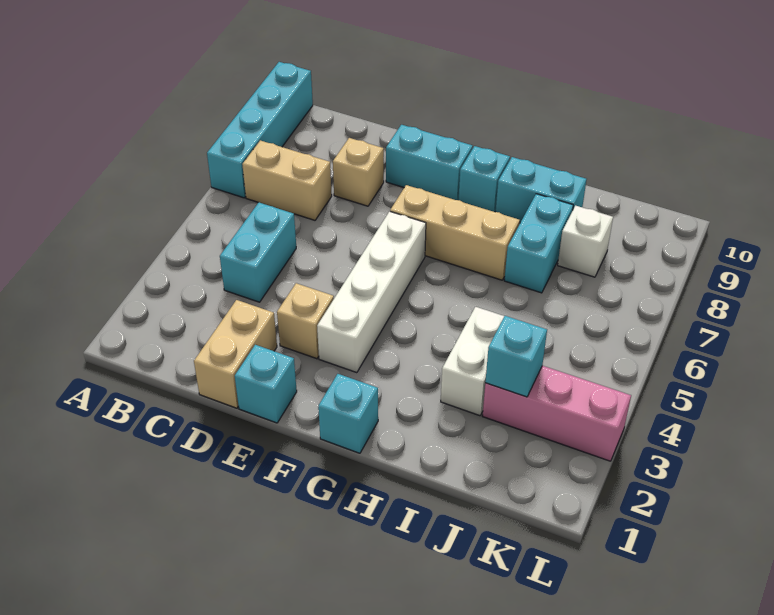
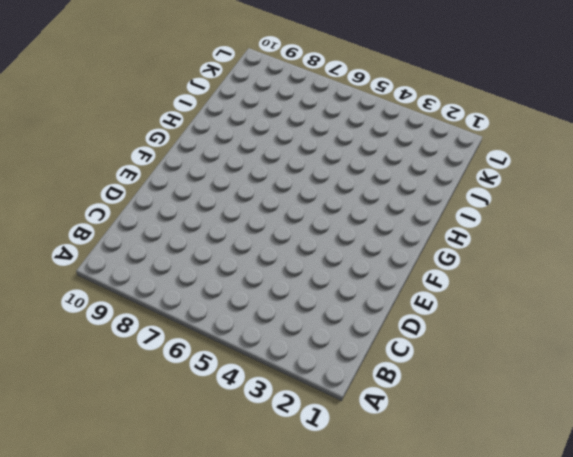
none -> cyan 1x4 brick [207,62,313,198]
none -> tan 1x2 brick [242,140,332,220]
none -> cyan 1x2 brick [220,202,296,302]

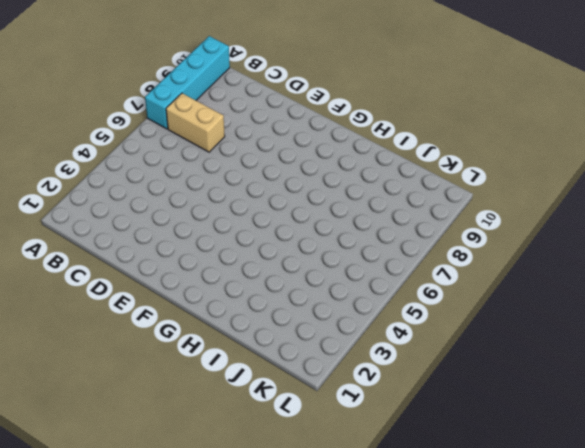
none -> cyan 1x2 brick [220,202,296,302]
none -> tan 1x2 brick [194,300,277,408]
none -> tan 1x1 brick [333,138,384,206]

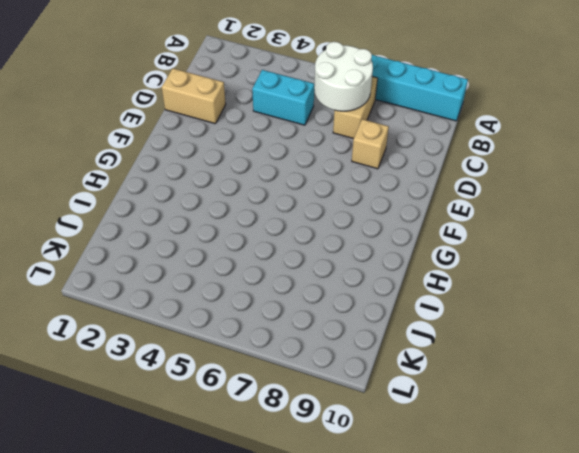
white 2x2 round brick [314,42,373,111] -> none
none -> cyan 1x1 brick [235,345,297,423]
none -> tan 1x1 brick [277,283,334,359]
none -> cyan 1x2 brick [386,125,473,200]

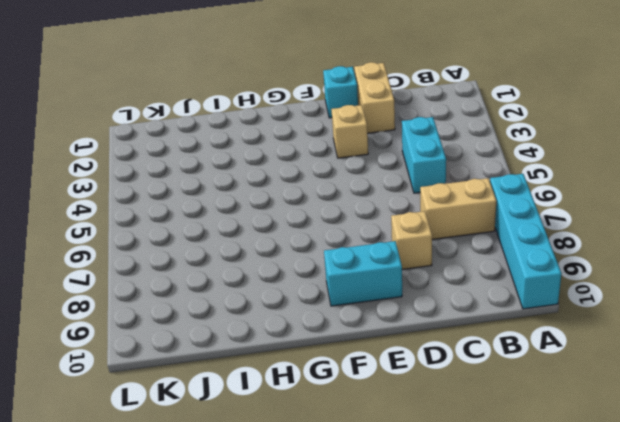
none -> white 1x4 brick [317,211,426,373]
none -> tan 1x3 brick [390,185,520,280]
none -> cyan 1x1 brick [318,374,378,453]

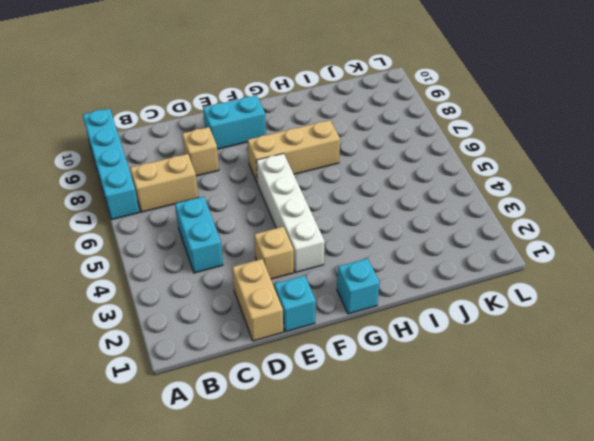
none -> cyan 1x1 brick [459,146,510,212]
none -> cyan 1x2 brick [496,157,586,223]
none -> white 1x2 brick [441,307,504,416]

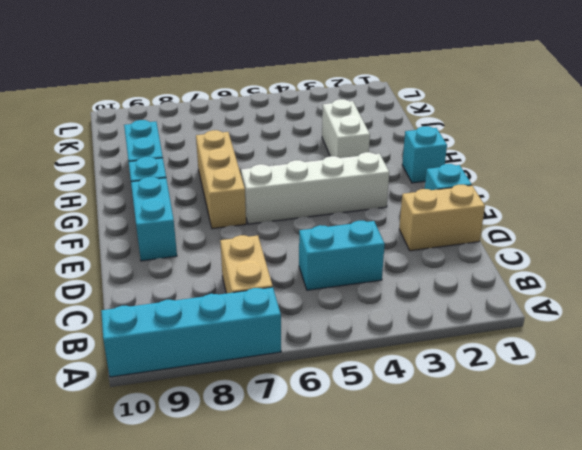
white 1x2 brick [322,99,370,158] -> white 1x2 brick turned to [441,307,504,416]
none -> tan 1x1 brick [333,138,384,206]
none -> tan 1x1 brick [277,283,334,359]
none -> cyan 1x2 brick [504,194,573,293]

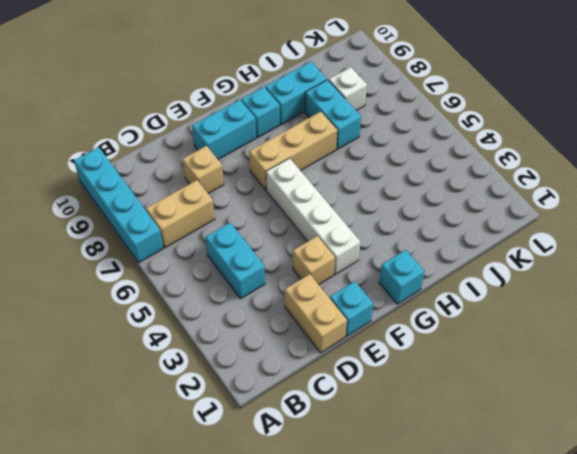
none -> white 1x2 brick [441,307,504,416]
none -> pink 1x3 brick [483,366,631,461]
none -> cyan 1x1 brick [485,316,547,397]

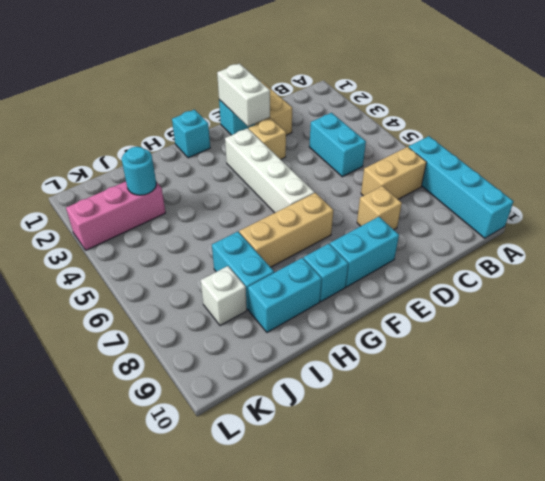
white 1x2 brick [217,63,270,126] -> white 1x2 brick moved to [441,307,504,416]
cyan 1x1 round brick [122,147,156,195] -> cyan 1x1 brick [485,316,547,397]

